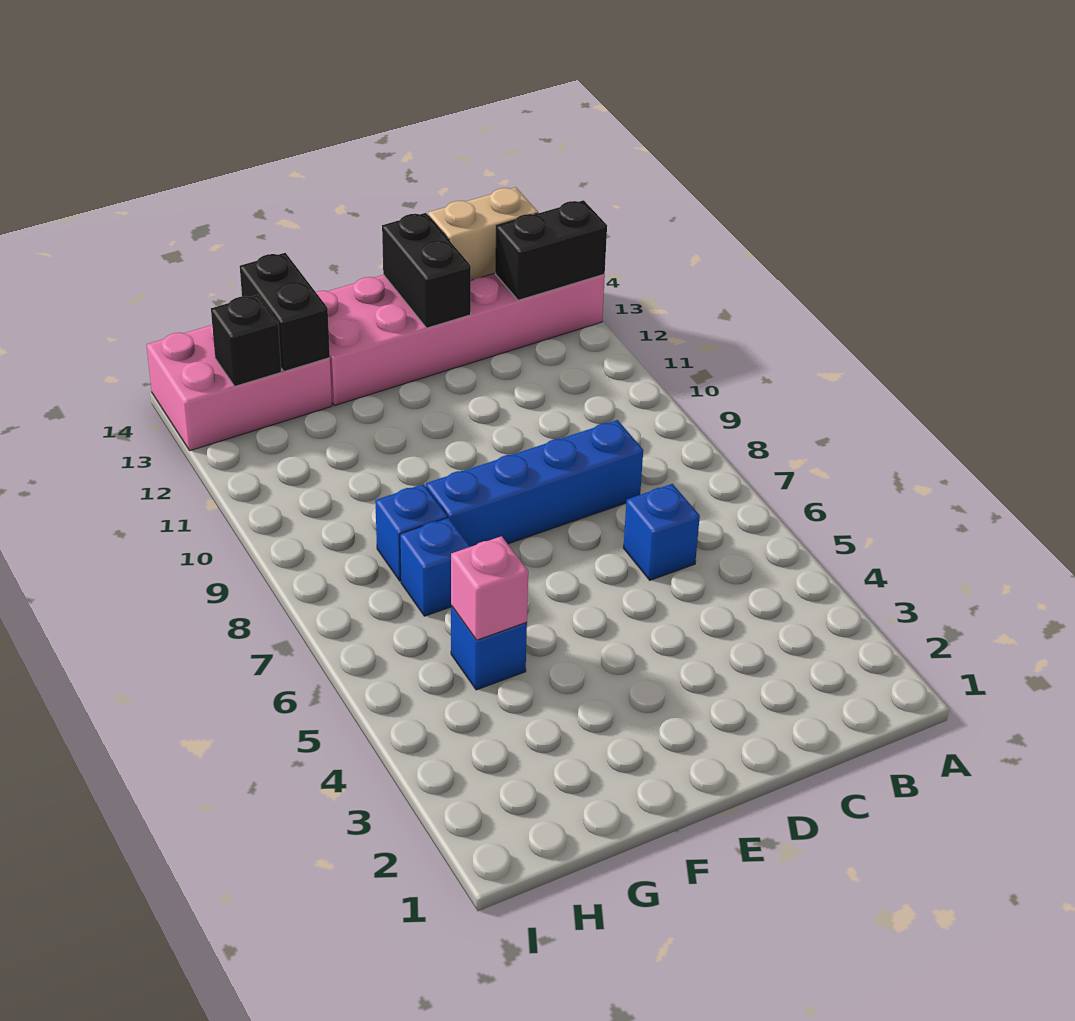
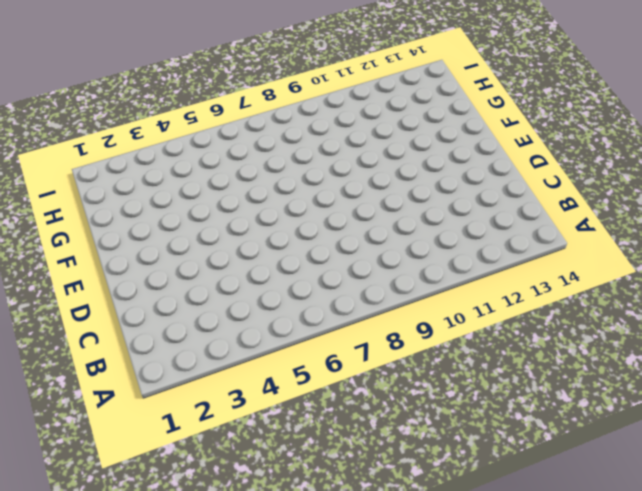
none -> pink 2x6 brick [316,273,605,406]
none -> blue 1x1 brick [623,484,700,580]
none -> blue 1x4 brick [426,420,643,547]

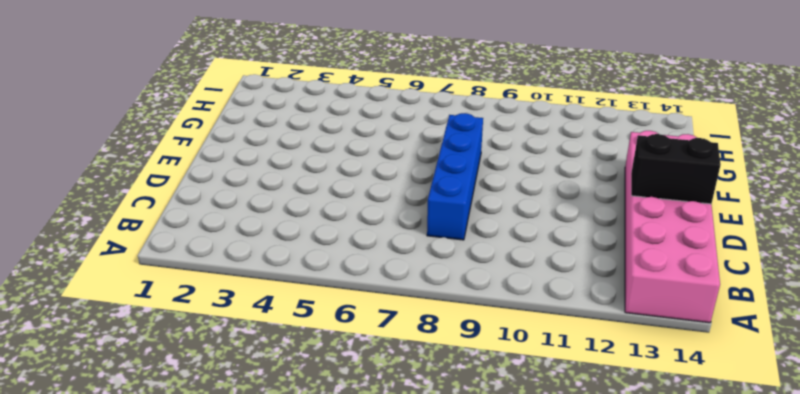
none -> blue 1x1 brick [623,484,700,580]
none -> blue 1x1 brick [451,606,527,690]
none -> blue 1x1 brick [400,518,470,616]

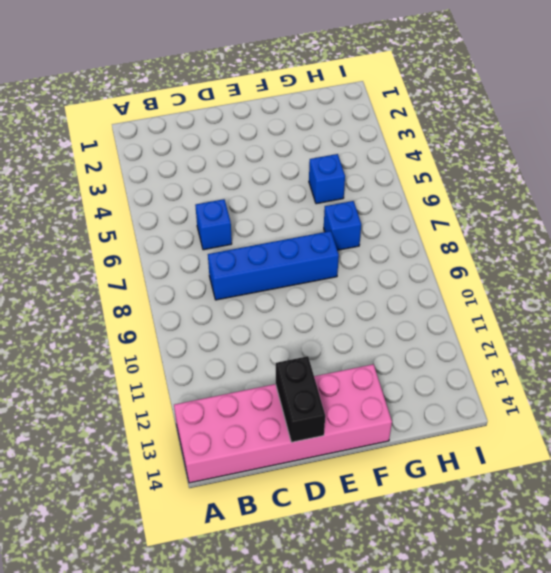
none -> blue 1x1 brick [375,484,447,581]
none -> pink 2x3 brick [146,325,332,451]
none -> black 1x2 brick [496,200,607,300]

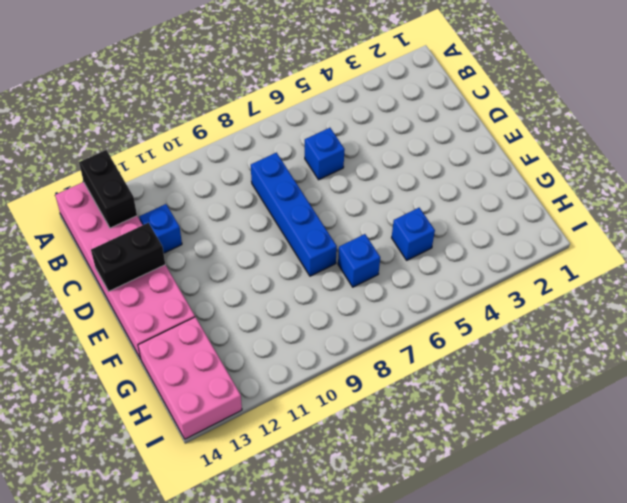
blue 1x1 brick [139,204,182,253] -> blue 1x1 brick moved to [375,484,447,581]
none -> tan 1x2 brick [428,187,538,280]
none -> pink 1x1 brick [451,536,528,640]
none -> black 1x2 brick [240,253,330,371]

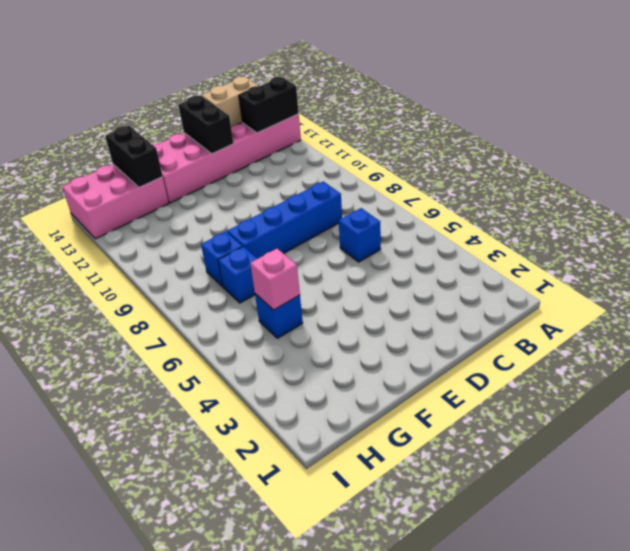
none -> black 1x1 brick [211,295,281,386]

